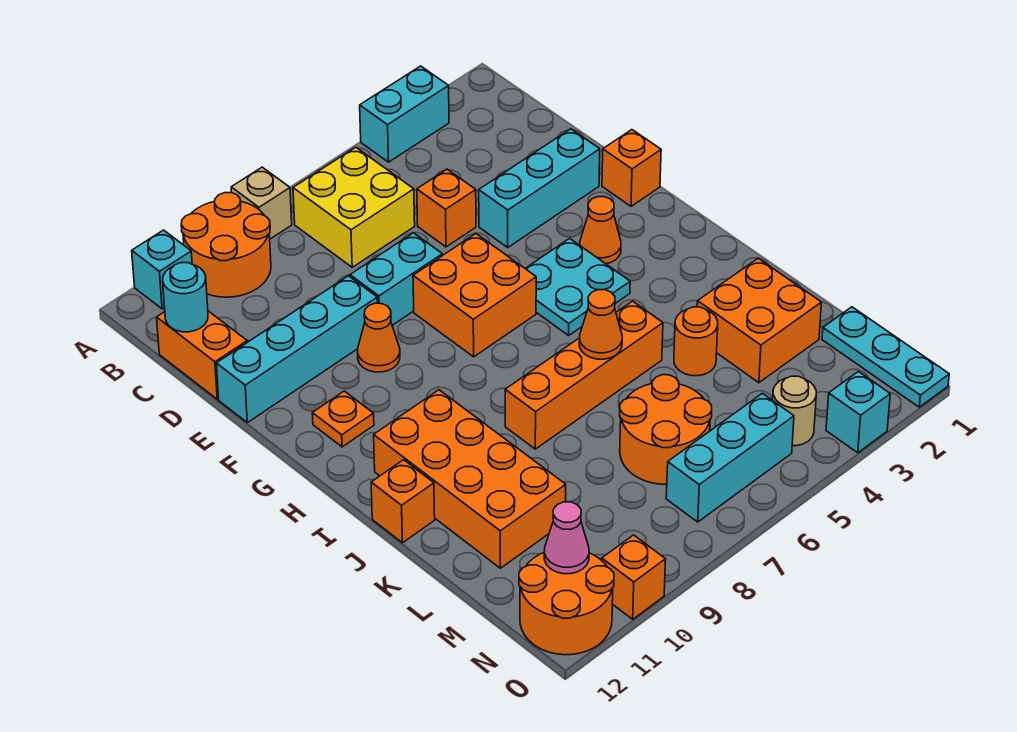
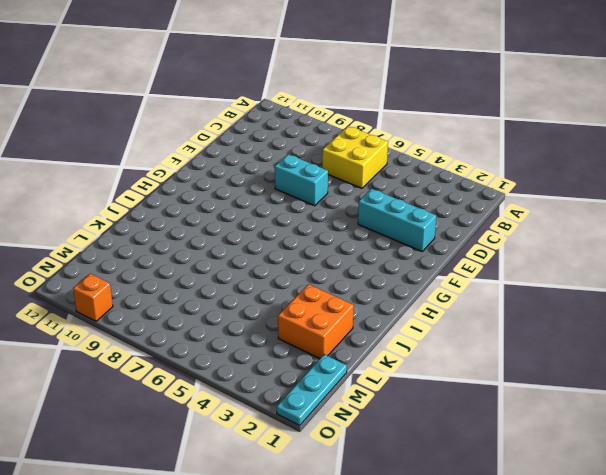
none -> cyan 1x2 brick [360,66,449,162]
none -> tan 1x1 brick [231,167,292,239]
none -> orange 2x2 round brick [181,193,271,297]
none -> cyan 1x1 brick [132,230,192,309]

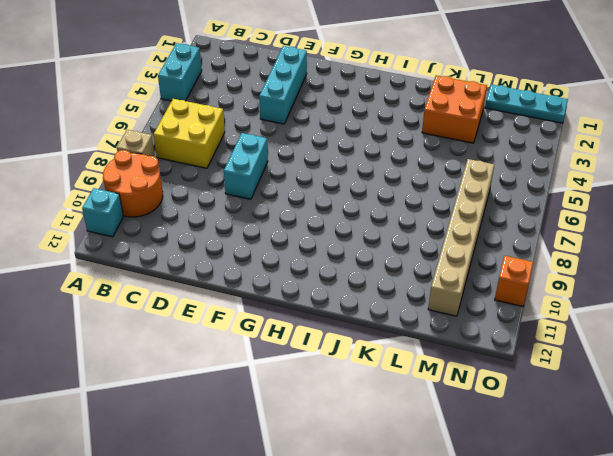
tan 1x6 brick [428,159,494,316] -> orange 2x2 round brick [620,375,712,484]
none -> orange 1x2 brick [157,311,247,399]
none -> orange 1x1 brick [417,169,476,247]
none -> cyan 1x4 brick [216,276,378,423]
none -> orange 1x1 brick [602,130,661,206]

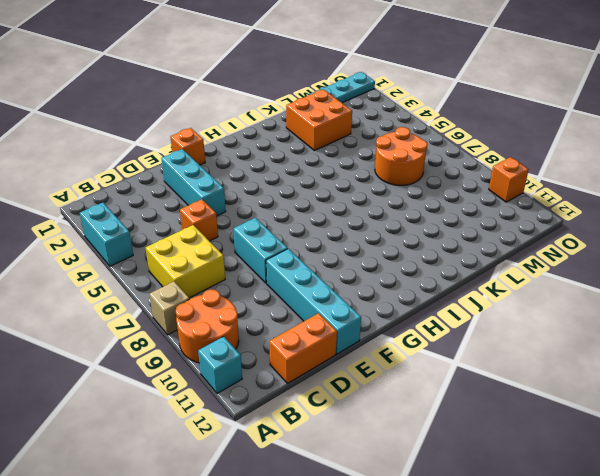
none -> orange 2x2 brick [413,234,536,357]
none -> orange 1x1 cone [358,303,400,372]
none -> orange 1x1 cone [580,197,621,264]
none -> cyan 2x2 plate [525,238,630,335]

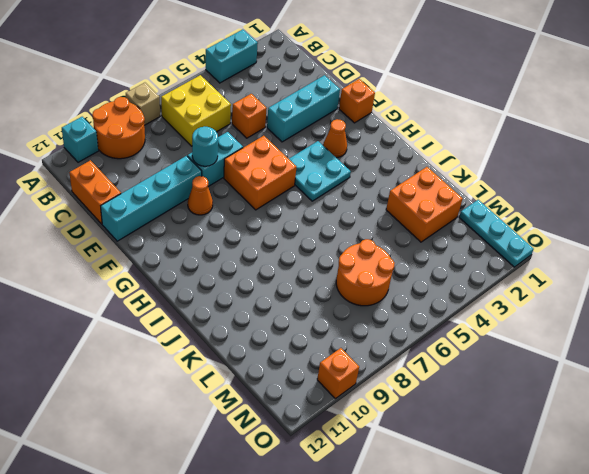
cyan 1x1 round brick [192,126,218,166] -> cyan 1x1 round brick moved to [163,263,208,332]
none -> orange 1x1 plate [312,391,374,447]
none -> orange 2x4 brick [374,390,566,568]
none -> orange 1x4 brick [505,301,663,449]
none -> orange 1x1 brick [371,460,435,543]

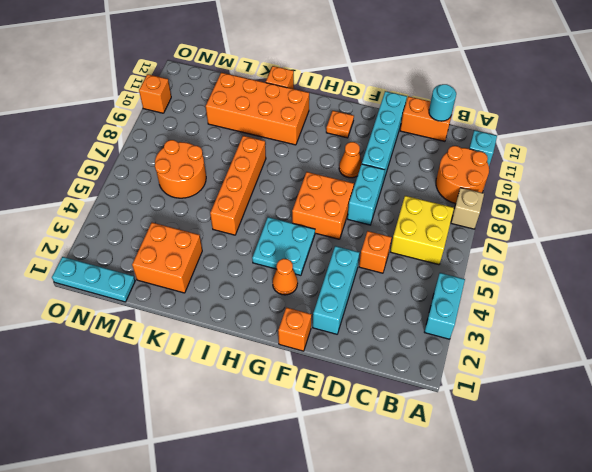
none -> orange 1x1 round brick [674,307,718,376]
none -> tan 1x1 round brick [773,376,816,446]
none -> cyan 1x3 brick [666,393,794,522]
none -> orange 2x2 round brick [519,553,614,655]

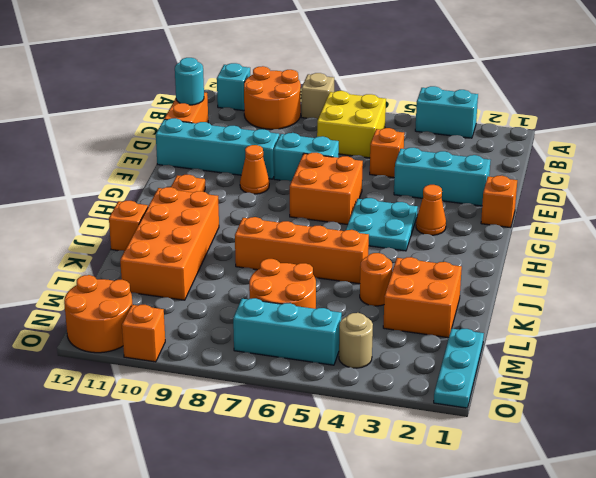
none -> cyan 1x1 brick [826,371,890,453]
none -> orange 1x1 cone [579,290,622,359]
none -> pink 1x1 cone [544,502,589,574]

